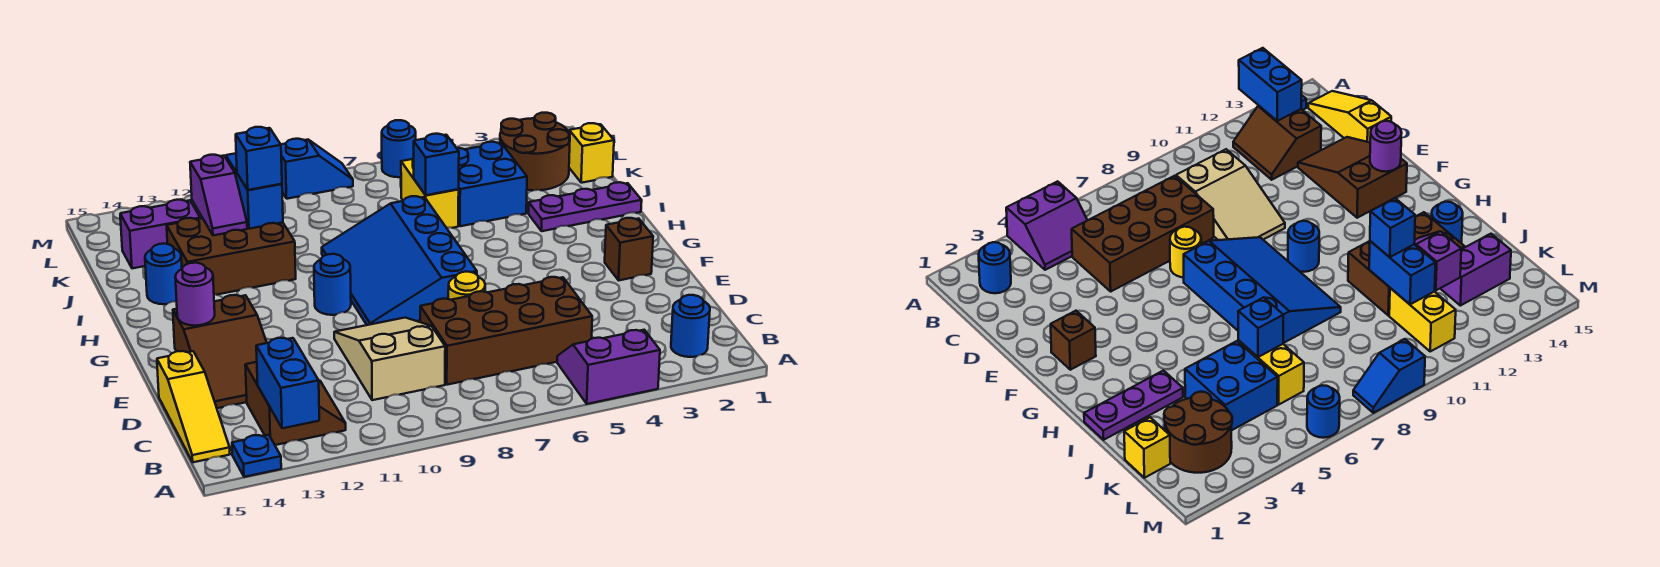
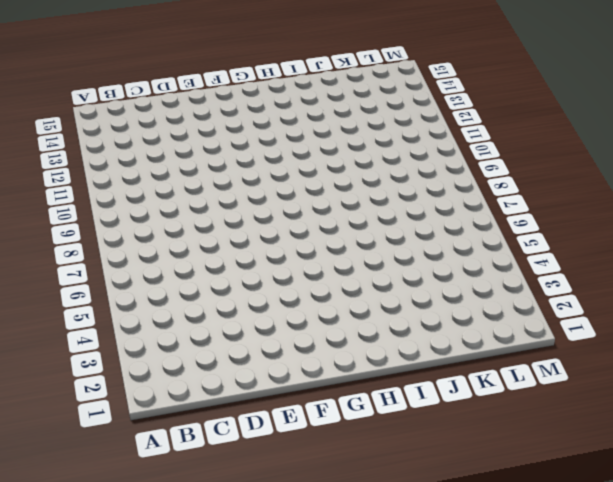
none -> purple 2x2 slope [557,330,660,404]
none -> blue 1x1 plate [232,435,281,477]
none -> blue 1x1 round brick [671,295,710,357]

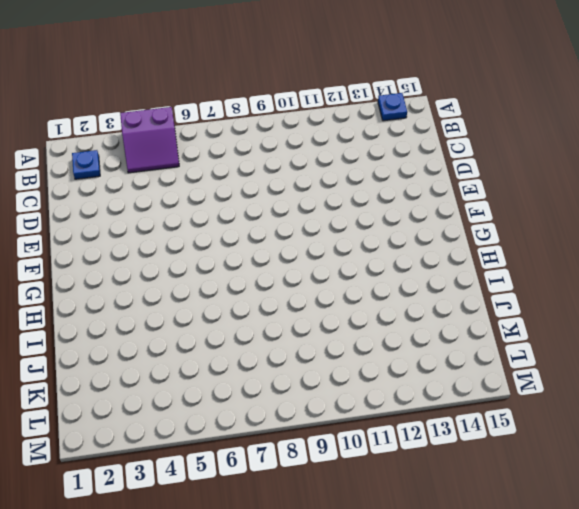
blue 1x1 plate [72,150,100,179] -> blue 1x1 round brick [671,295,710,357]
none -> brown 2x2 slope [245,362,346,445]
none -> yellow 1x3 slope [157,351,230,462]
none -> brown 2x4 brick [420,277,592,385]

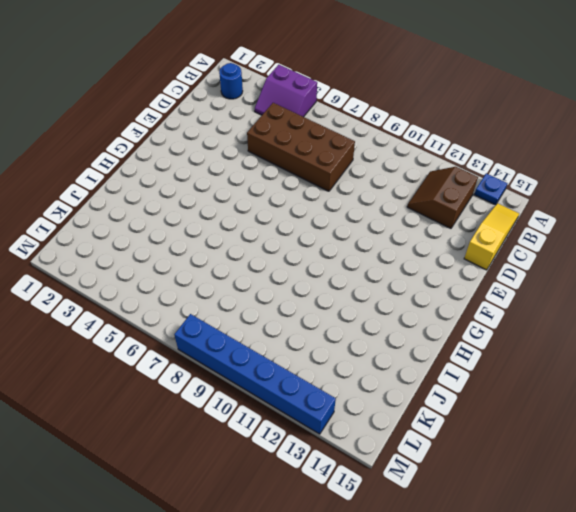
blue 1x6 brick [174,314,336,434] -> blue 1x2 slope [281,139,353,199]
none -> tan 2x3 slope [334,318,445,400]
none -> brown 2x3 slope [173,295,267,408]
none -> yellow 1x1 round brick [448,272,485,300]

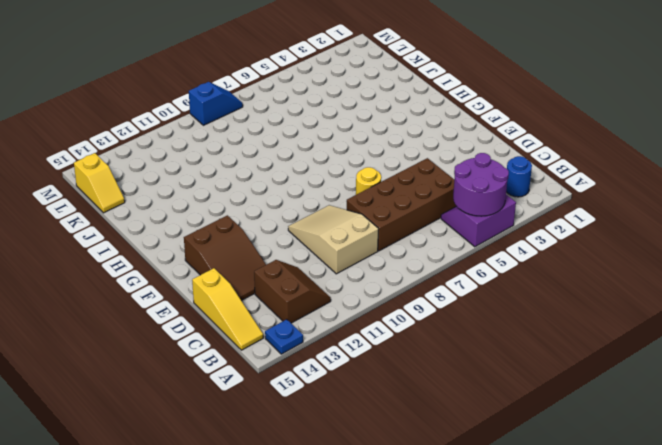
purple 2x2 round brick [453,153,509,216] -> none
yellow 1x2 slope [74,153,125,213] -> none
none -> brown 1x1 brick [605,218,653,280]
none -> blue 3x4 slope [322,196,477,325]
none -> blue 1x1 round brick [314,254,351,315]

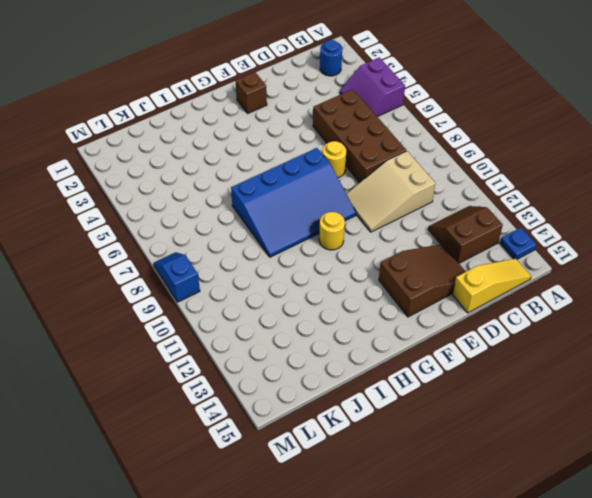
yellow 1x1 round brick [319,212,345,250] -> blue 1x1 round brick [314,254,351,315]
none -> purple 1x3 plate [529,182,642,231]
none -> brown 2x3 brick [167,218,296,295]
none -> blue 1x1 round brick [145,244,182,304]

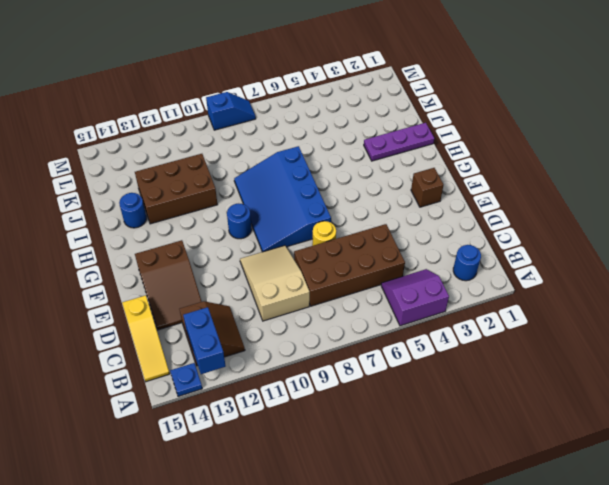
none -> blue 2x2 brick [457,142,527,226]
none -> yellow 1x2 brick [401,158,459,228]
none -> yellow 1x1 brick [569,123,614,183]

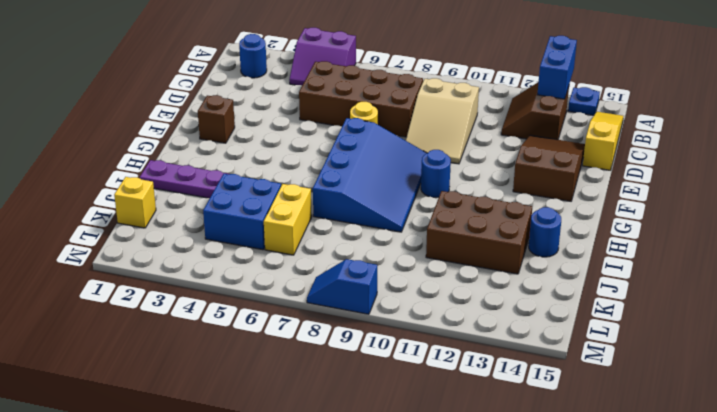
none -> brown 2x2 round brick [500,113,570,190]
none -> yellow 1x2 brick [1389,288,1456,351]
none -> purple 1x2 brick [120,200,200,268]

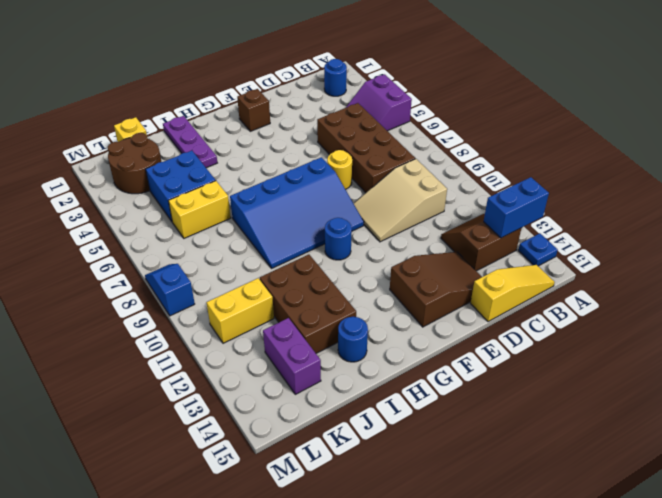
none -> blue 1x1 round brick [382,120,416,177]
none -> purple 1x1 round brick [175,263,215,326]
none -> blue 1x1 brick [414,134,459,195]

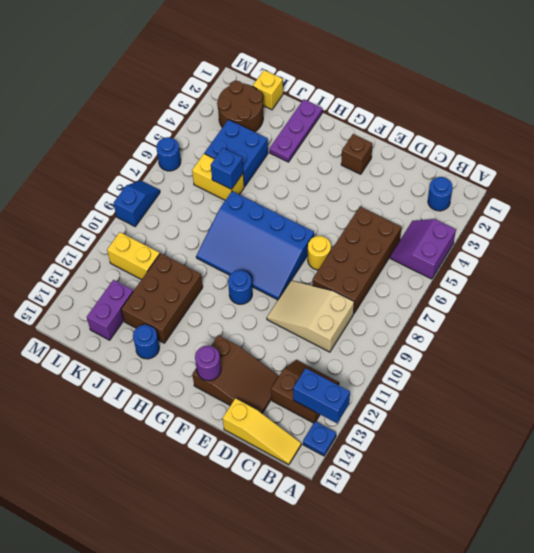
none -> blue 1x2 brick [226,153,283,229]
none -> purple 1x2 slope [190,155,247,235]
none -> blue 1x1 brick [236,127,282,190]

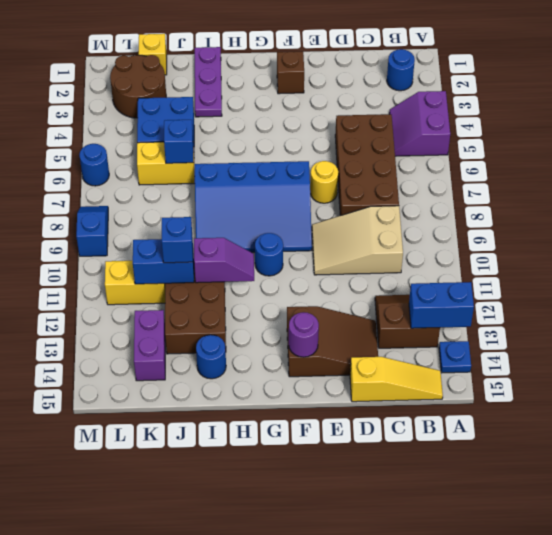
purple 1x2 slope [194,238,254,283] -> purple 1x2 slope moved to [190,155,247,235]

